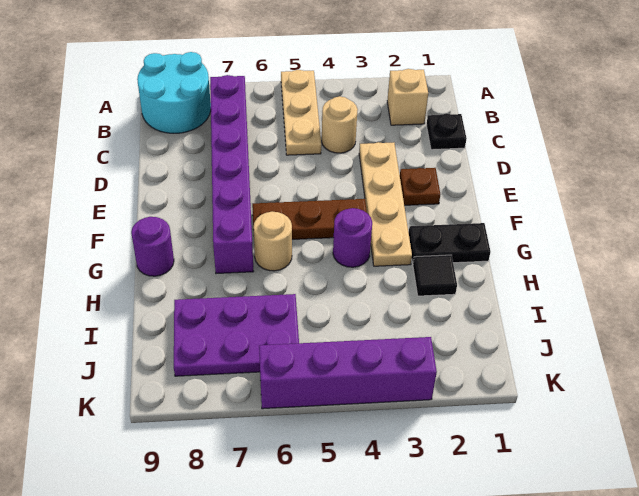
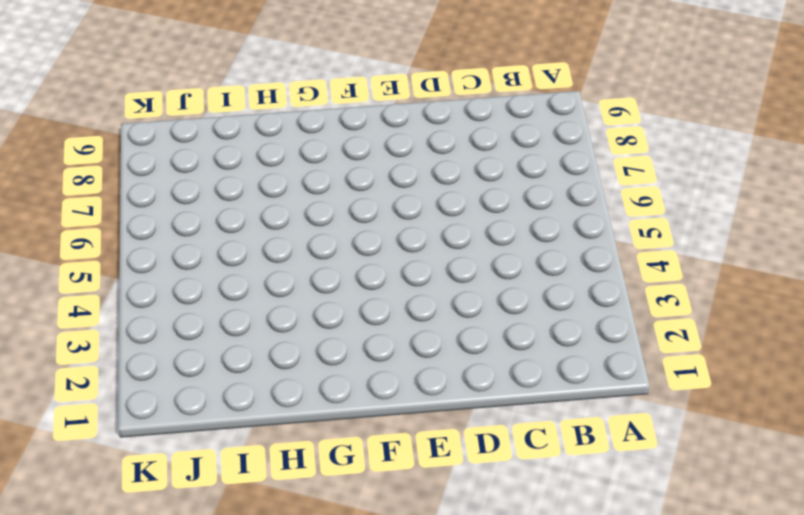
none -> tan 1x3 plate [281,70,321,155]
none -> cyan 2x2 round brick [137,52,211,133]
none -> tan 1x1 brick [387,69,428,125]

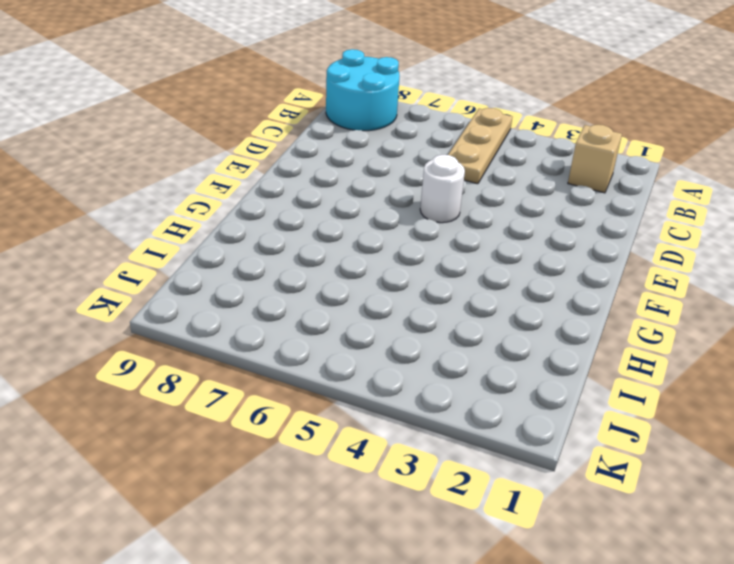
white 1x1 round brick [420,155,465,223] -> none
none -> purple 1x6 brick [210,75,254,274]
none -> black 1x1 plate [426,114,467,150]
none -> tan 1x1 round brick [322,96,358,153]

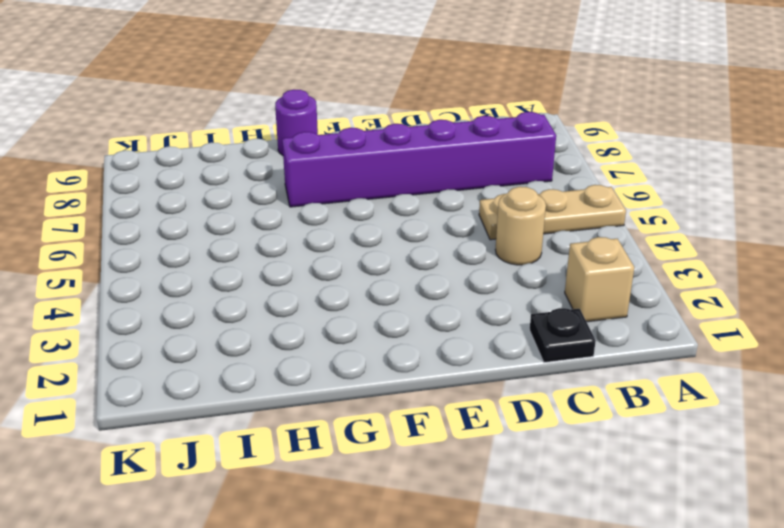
none -> cyan 2x2 round brick [137,52,211,133]
none -> tan 1x4 plate [359,142,412,266]
none -> brown 1x1 plate [400,168,440,205]

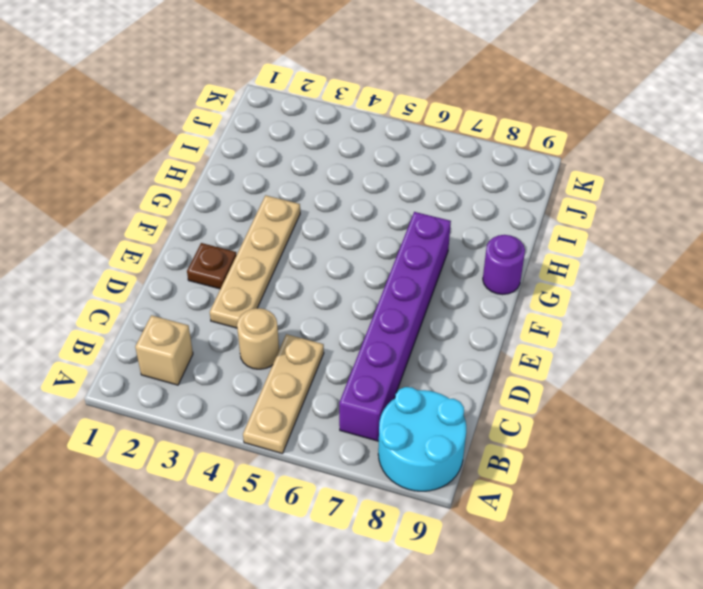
none -> black 1x1 plate [426,114,467,150]
none -> brown 1x3 plate [252,199,367,239]
none -> black 1x2 plate [409,223,490,263]

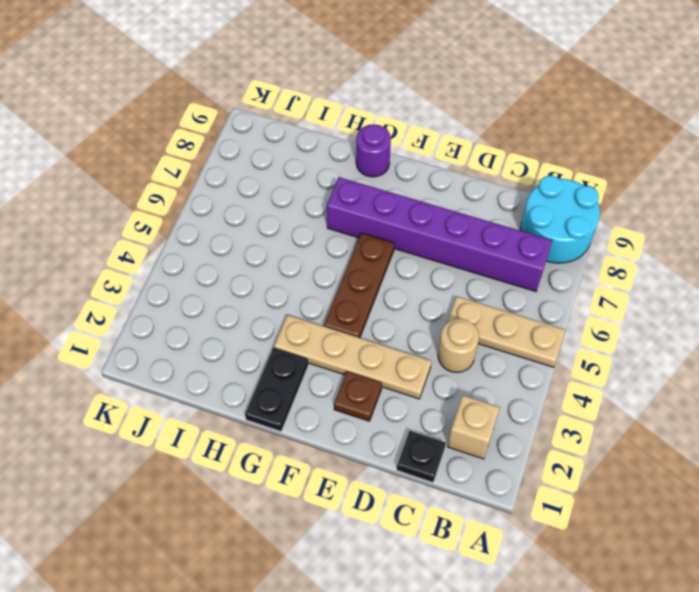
none -> purple 1x1 round brick [333,208,372,267]
none -> tan 1x1 round brick [254,211,292,271]
none -> black 1x1 tile [413,255,457,296]

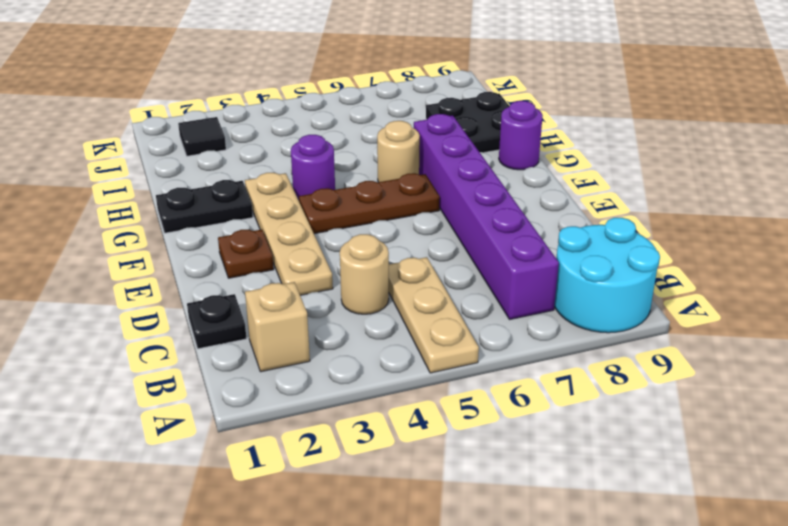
black 2x2 plate [426,92,510,153] -> purple 2x3 plate [174,294,299,376]
black 1x1 tile [178,117,226,156] -> black 1x1 tile moved to [413,255,457,296]
none -> purple 1x4 brick [259,337,437,409]

